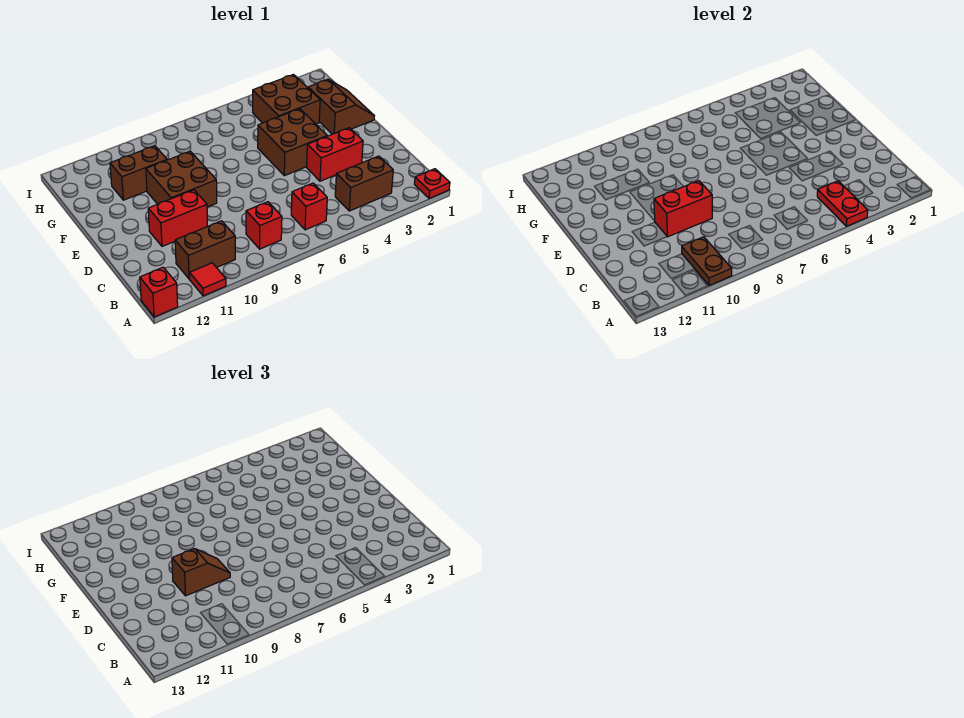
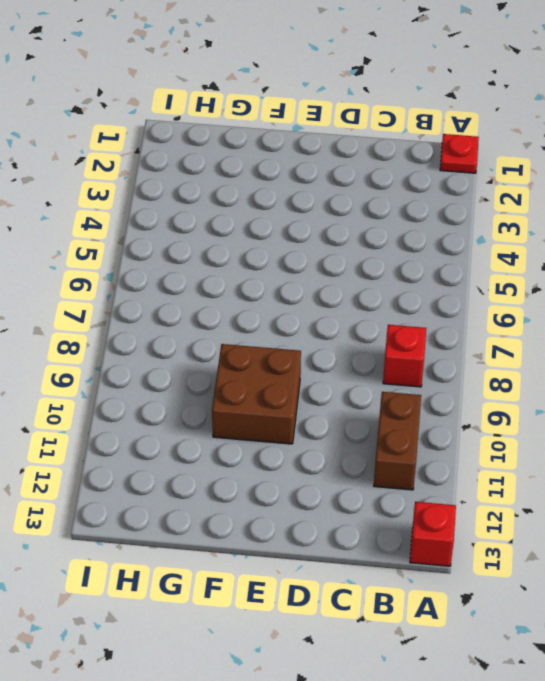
none -> red 1x1 tile [190,263,226,296]
none -> brown 1x2 brick [335,156,393,211]
none -> red 1x1 brick [291,183,327,230]

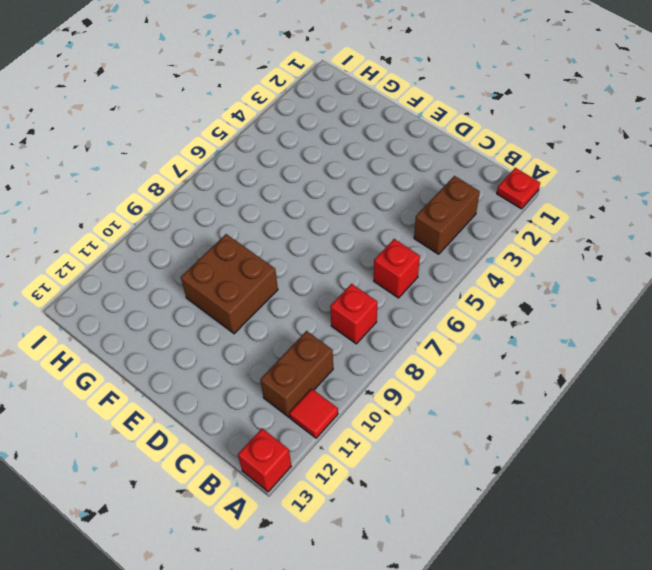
none -> red 1x2 brick [307,128,363,181]
none -> red 1x2 brick [148,190,207,246]
none -> brown 2x2 brick [258,109,327,176]

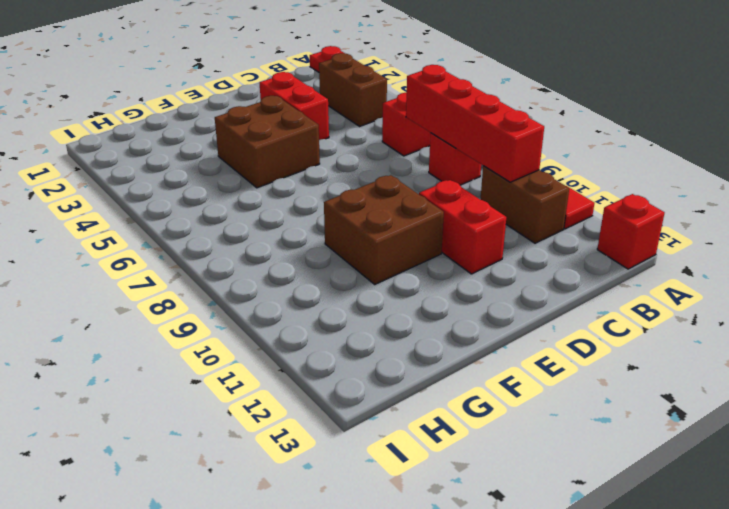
red 1x4 brick [406,65,544,182] -> brown 1x2 plate [682,237,732,286]
none -> brown 2x2 slope [308,79,374,134]
none -> brown 2x2 brick [253,75,320,124]
none -> brown 1x2 brick [110,146,167,200]

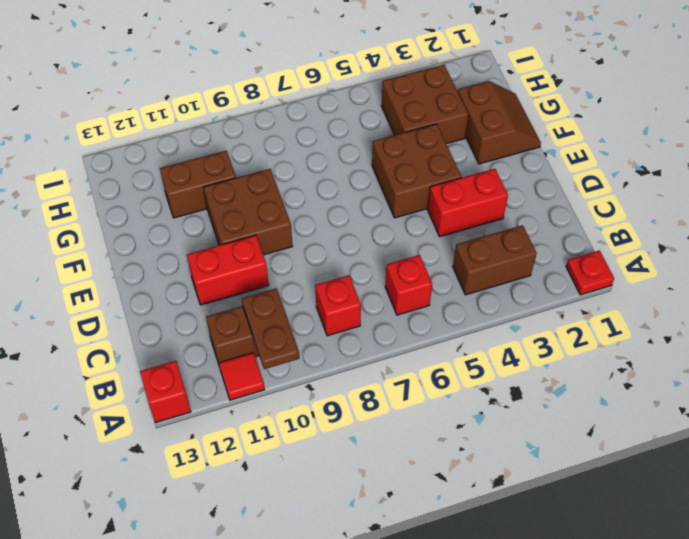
none -> red 1x2 plate [817,181,868,226]
none -> red 1x2 brick [654,181,712,237]
none -> brown 1x2 slope [172,549,230,596]

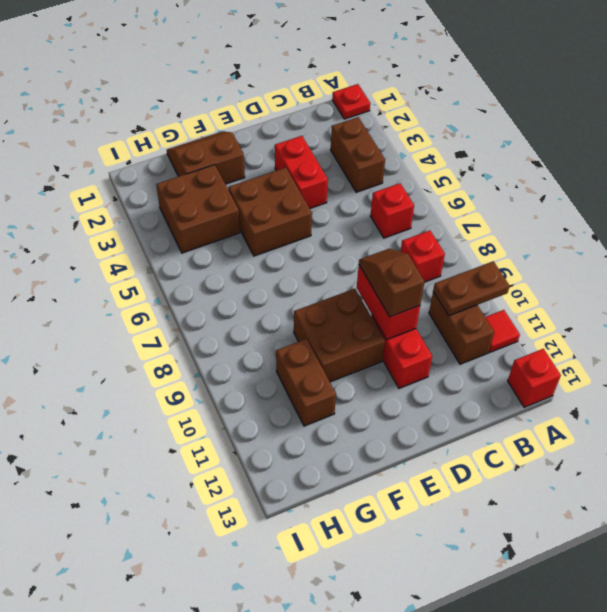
none -> red 1x2 plate [817,181,868,226]

